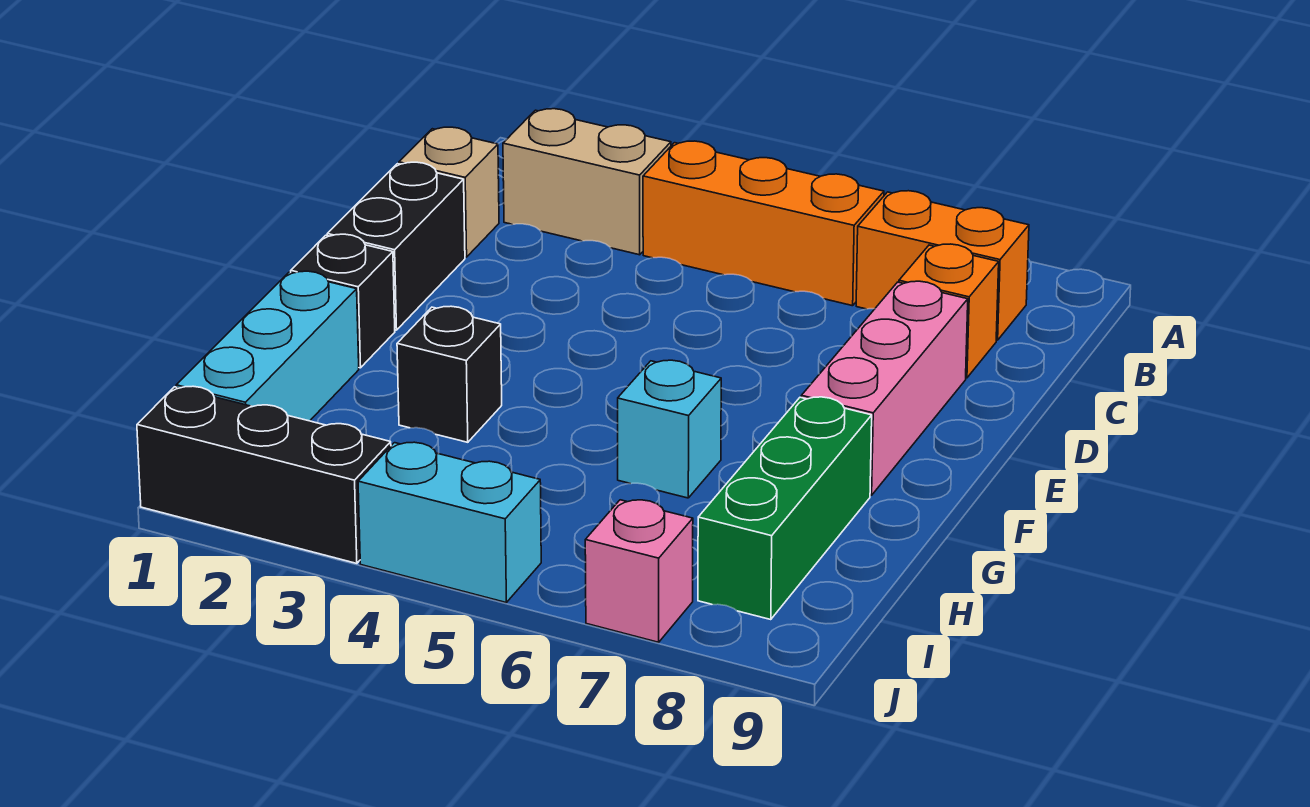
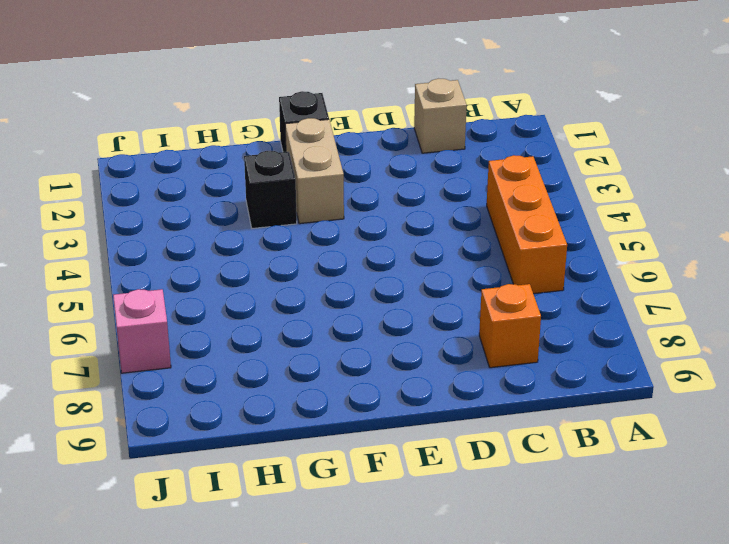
tan 1x2 brick [285,118,344,224] -> tan 1x2 brick moved to [503,109,671,255]
none -> orange 1x2 brick [856,191,1029,340]
none -> black 1x2 brick [327,162,465,330]
none -> pink 1x3 brick [801,281,968,495]

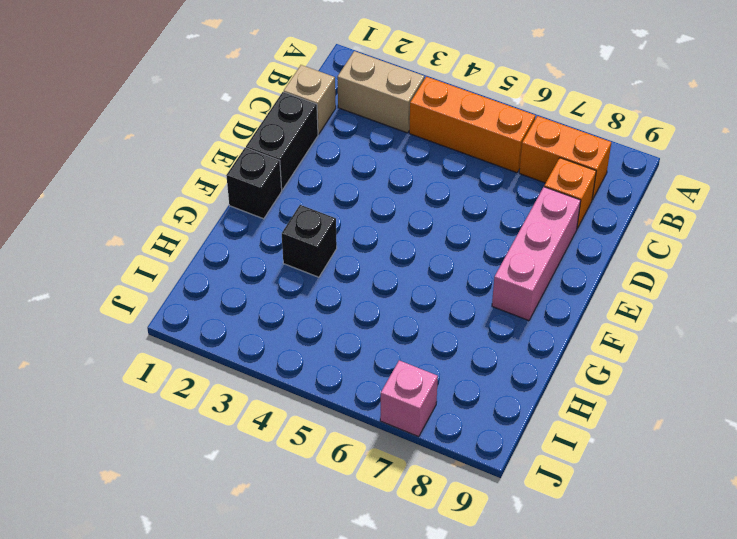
none -> cyan 1x3 brick [176,271,359,421]
none -> cyan 1x1 brick [618,360,721,498]
none -> green 1x3 brick [698,397,872,620]

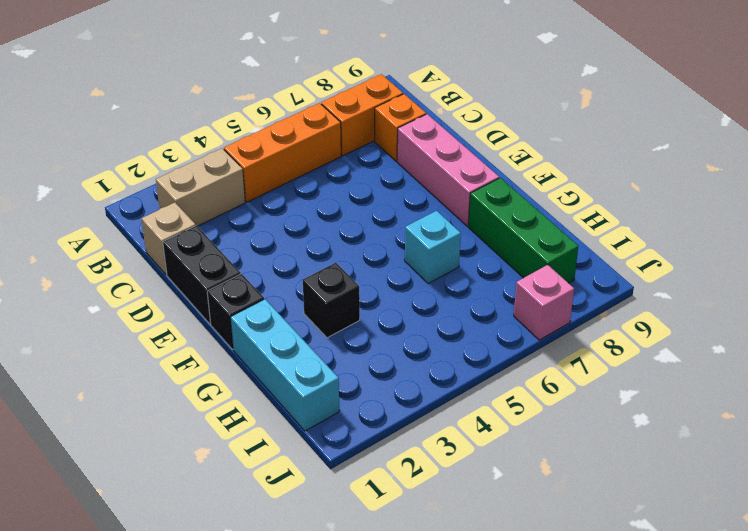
none -> black 1x3 brick [137,386,391,563]
none -> cyan 1x2 brick [358,442,541,602]

